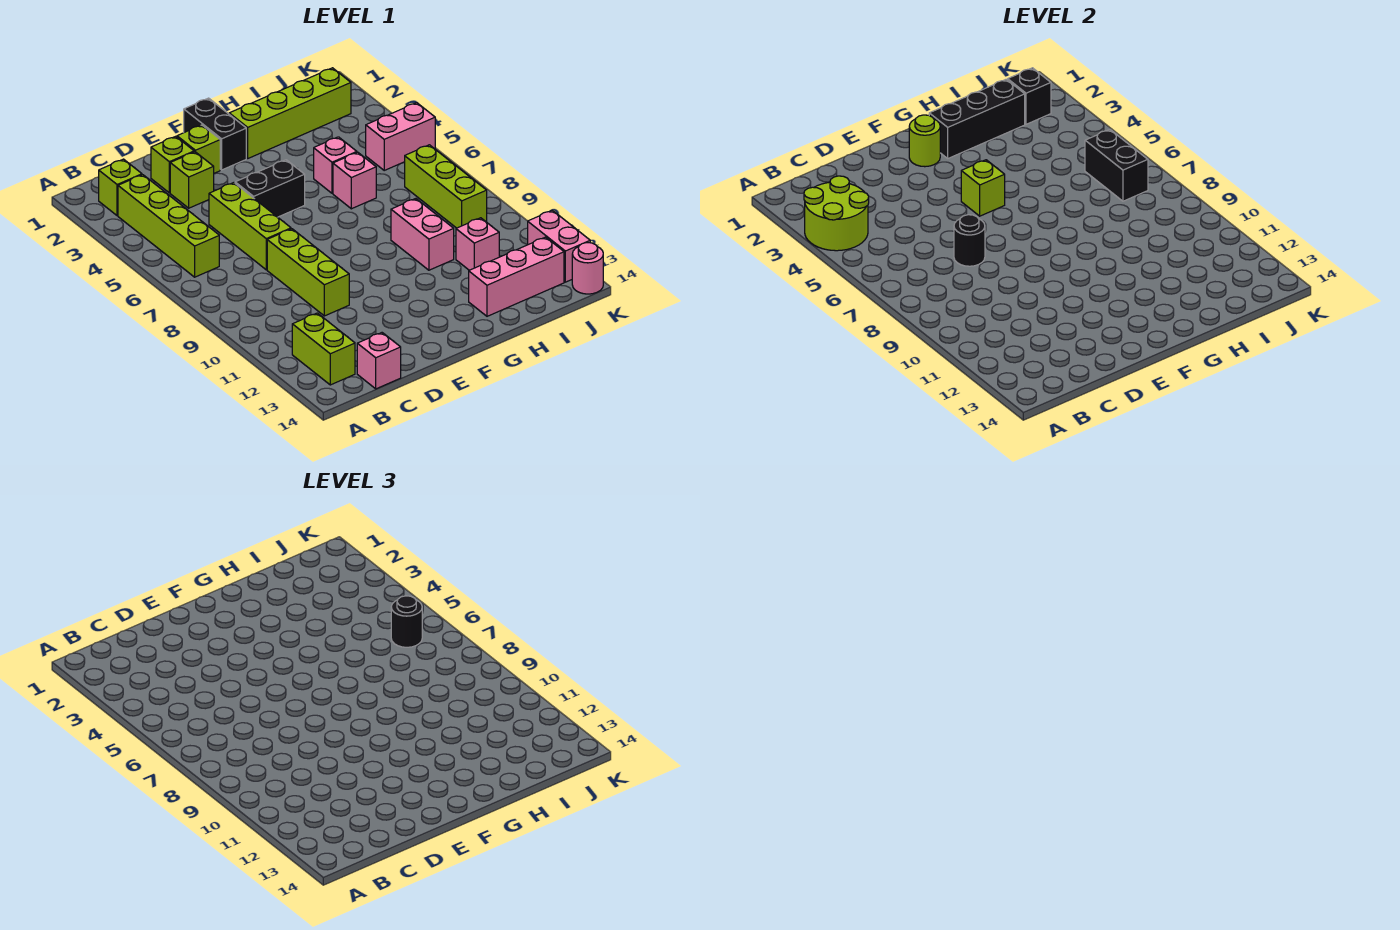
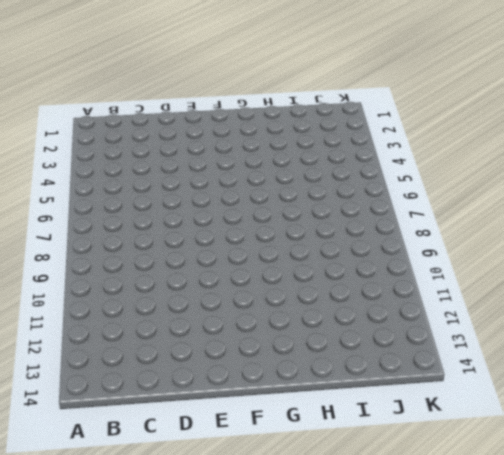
none -> lime 1x1 brick [99,159,142,216]
none -> lime 1x4 brick [118,175,219,277]
none -> lime 1x2 brick [292,313,355,385]

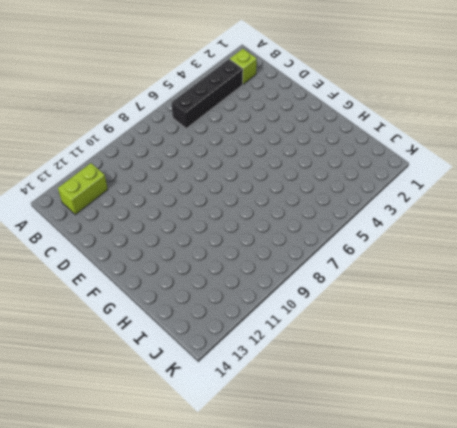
black 1x4 brick [172,59,243,128] -> lime 1x4 brick [118,175,219,277]
none -> pink 1x1 brick [357,333,401,389]
none -> lime 1x1 brick [151,136,194,193]
none -> lime 1x1 brick [170,152,214,208]

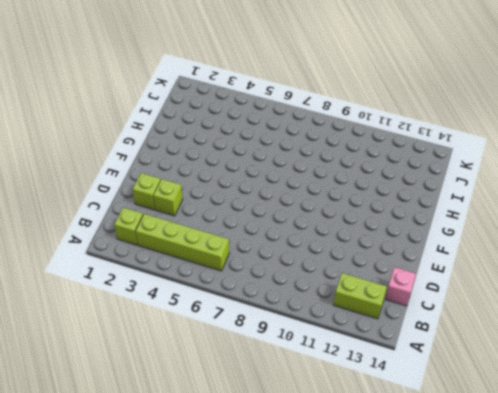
none -> lime 1x3 brick [209,183,291,270]
none -> lime 1x3 brick [267,229,349,316]
none -> lime 1x1 brick [177,125,220,173]

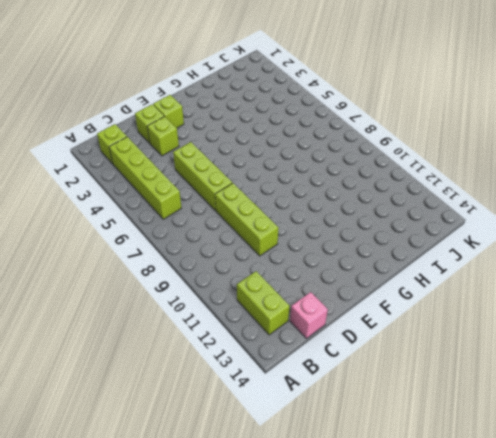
none -> black 1x2 brick [235,160,305,217]
none -> black 1x2 brick [184,98,246,170]
none -> lime 1x4 brick [229,68,351,158]

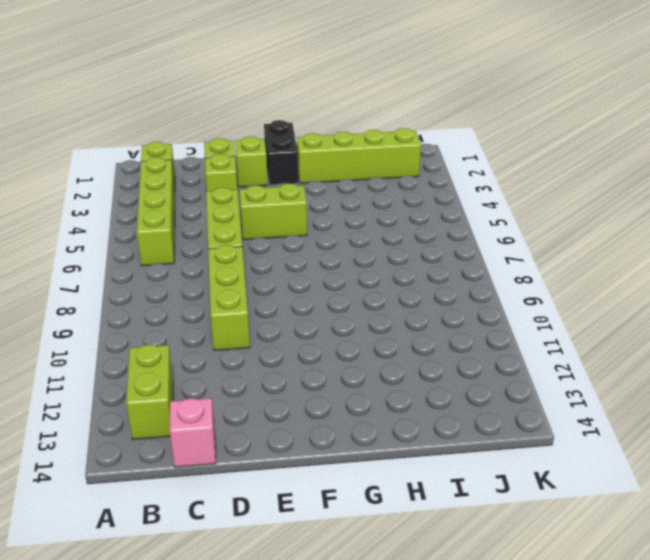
lime 1x2 brick [239,184,307,240] -> black 1x2 brick [235,160,305,217]
none -> pink 1x1 brick [314,137,357,193]
none -> pink 1x1 brick [333,152,376,209]
none -> pink 1x2 brick [391,199,454,270]

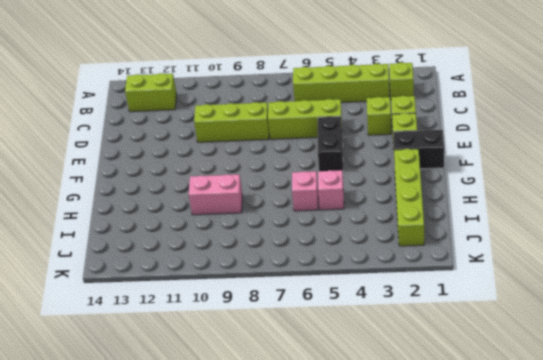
none -> pink 1x1 brick [357,333,401,389]
none -> pink 1x3 brick [469,237,564,316]
none -> pink 1x1 brick [456,218,499,270]

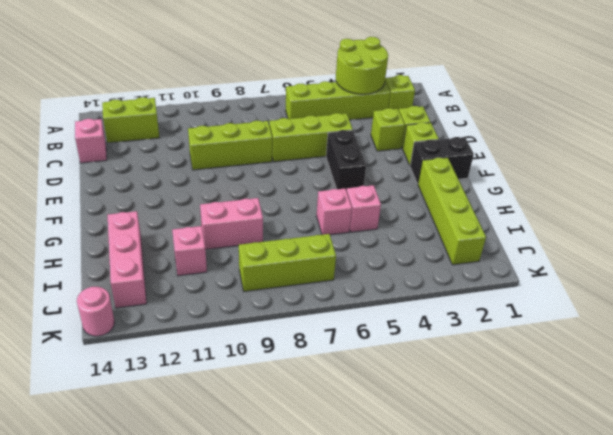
none -> pink 1x2 brick [366,103,435,170]
none -> pink 1x2 brick [528,210,590,282]
none -> black 1x1 round brick [954,215,985,266]

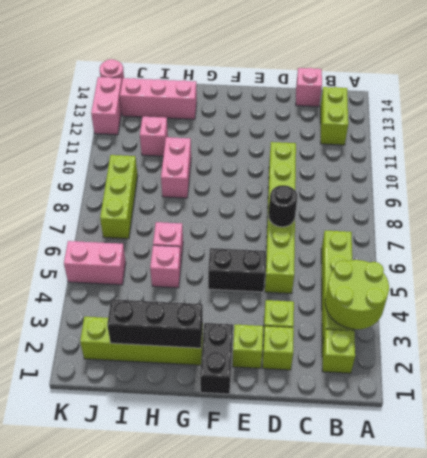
none -> lime 1x1 round brick [909,115,940,167]
none -> lime 1x1 brick [961,160,1005,216]
none -> black 1x1 brick [1008,68,1051,124]

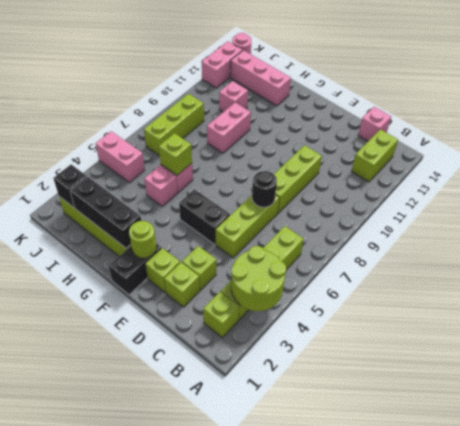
lime 1x1 brick [159,133,192,175] -> lime 1x1 brick moved to [961,160,1005,216]
none -> black 1x2 brick [1085,130,1148,201]
none -> black 1x1 round brick [391,596,422,647]

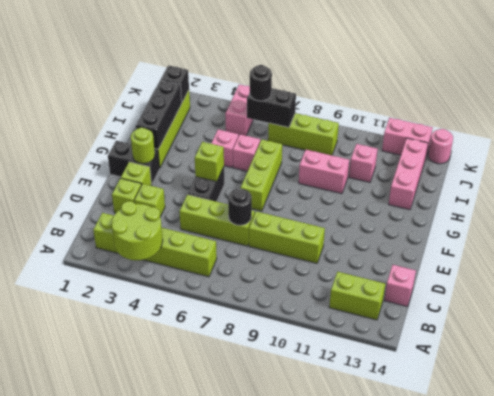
lime 1x3 brick [241,139,282,211] -> none

